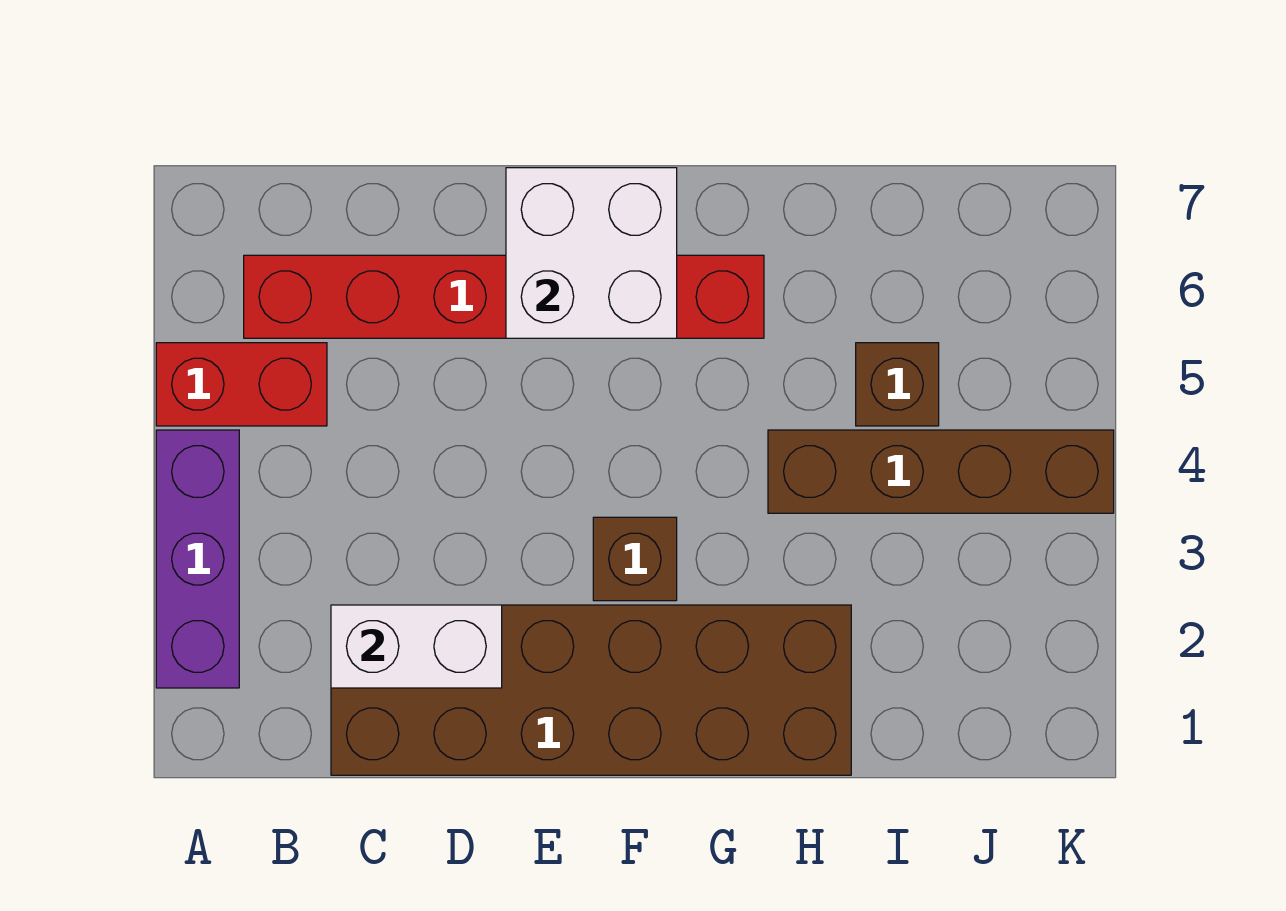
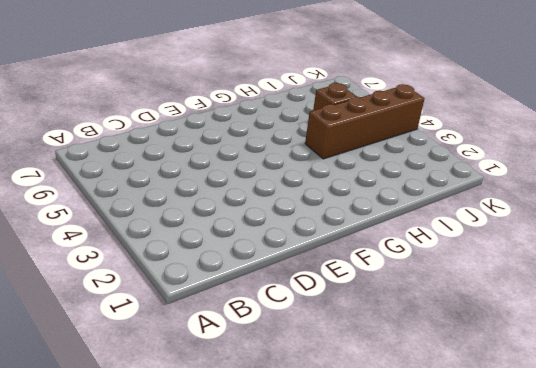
none -> purple 1x3 brick [156,430,239,688]
none -> red 1x2 brick [156,343,327,426]

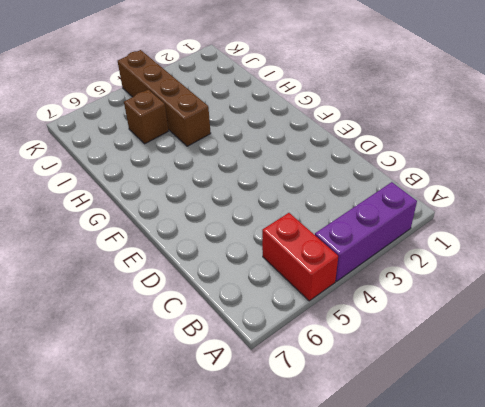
none -> red 1x6 brick [244,255,764,338]
none -> brown 2x6 brick [331,605,851,775]

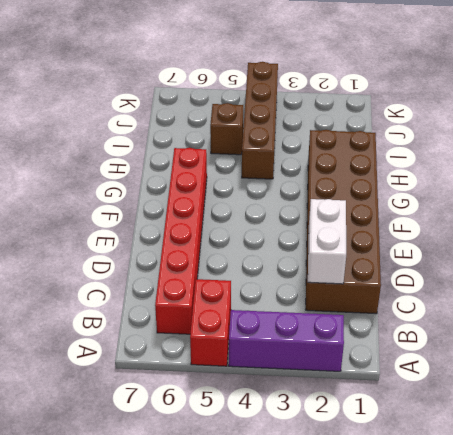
none -> brown 1x1 brick [593,517,677,601]
none -> white 2x2 brick [506,168,677,338]

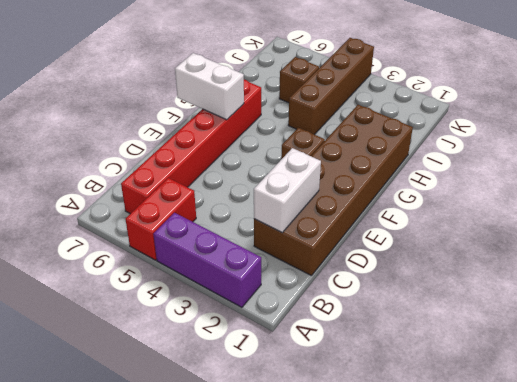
white 1x2 brick [175,53,244,120] -> white 2x2 brick [506,168,677,338]

